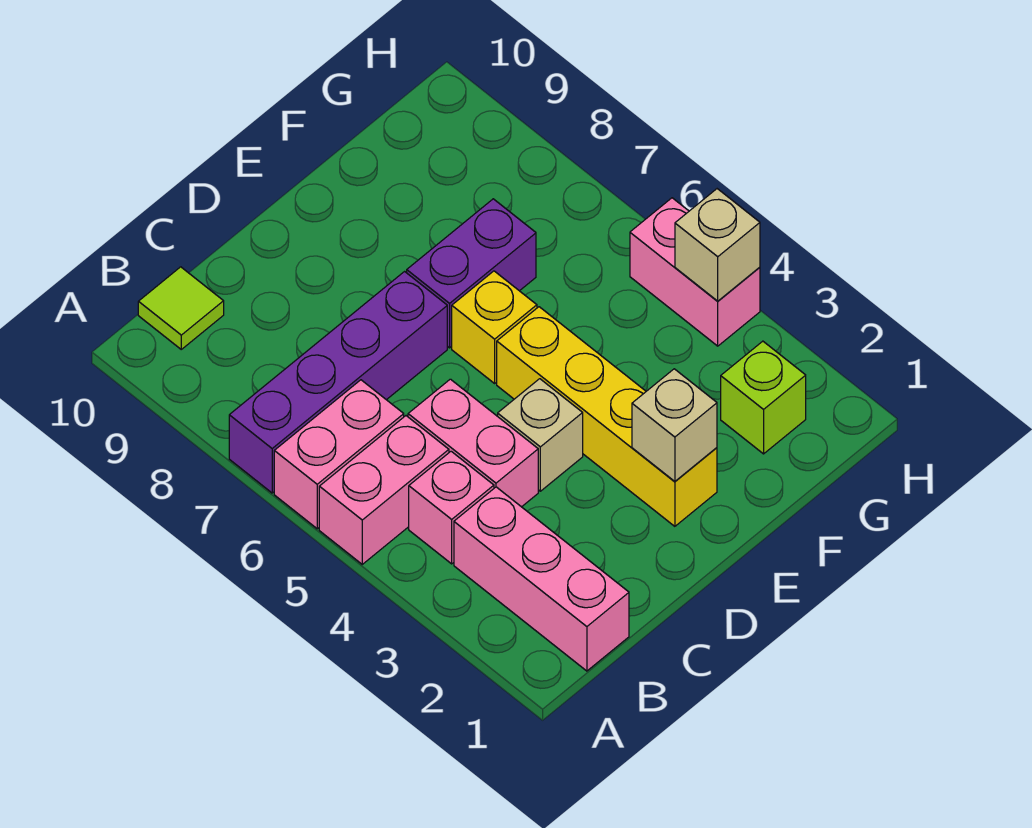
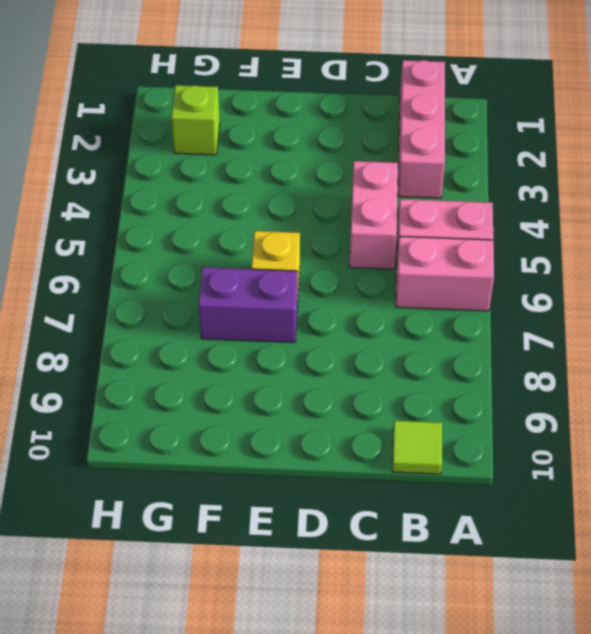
none -> purple 1x4 brick [229,272,447,493]
none -> pink 1x1 brick [409,451,494,564]
none -> tan 1x1 brick [498,379,583,491]

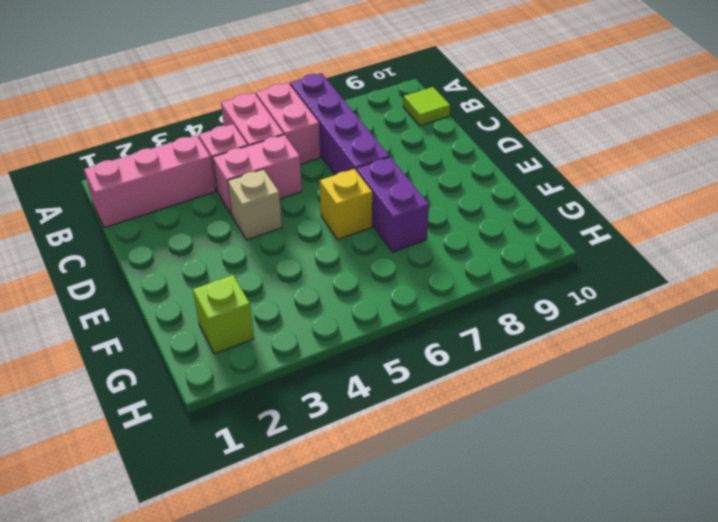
none -> yellow 1x4 brick [497,307,717,526]
none -> pink 1x2 brick [630,198,760,346]
none -> tan 1x1 brick [632,369,717,481]

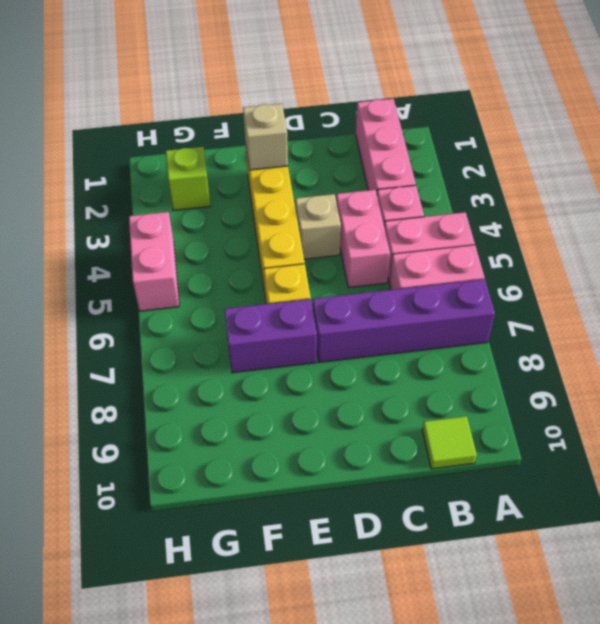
none -> tan 1x1 brick [675,189,760,301]

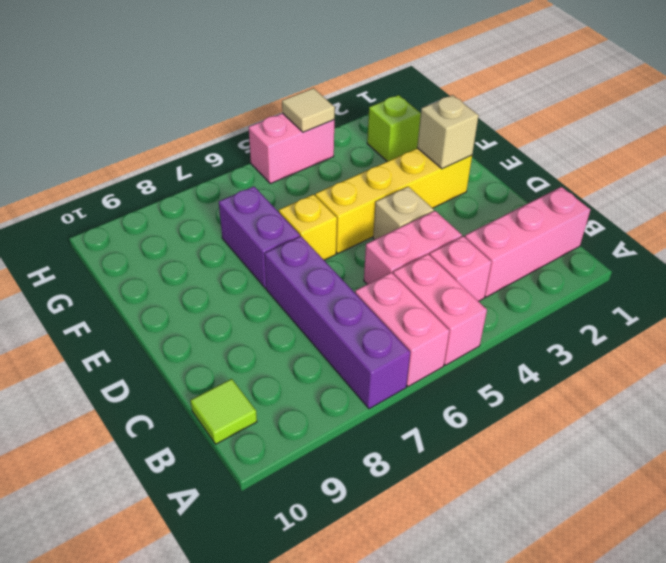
tan 1x1 tile [282,88,335,132] -> tan 1x1 brick [675,189,760,301]

